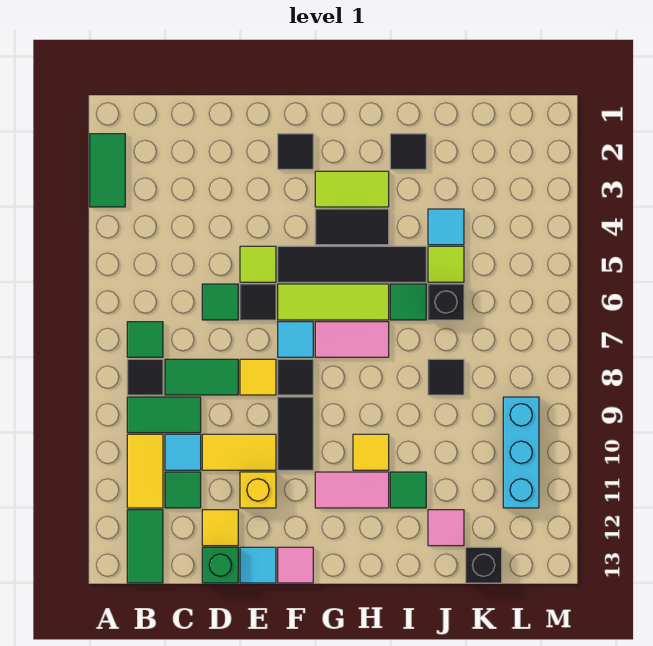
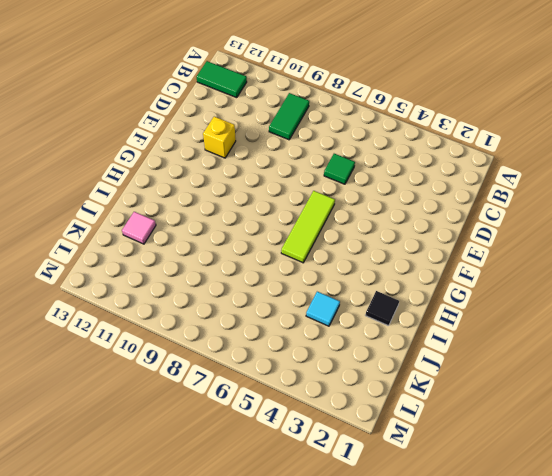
none -> green 1x2 tile [90,134,125,207]
none -> green 1x1 tile [127,322,163,357]
none -> black 1x1 tile [127,359,163,395]
none -> yellow 1x2 tile [127,434,163,508]

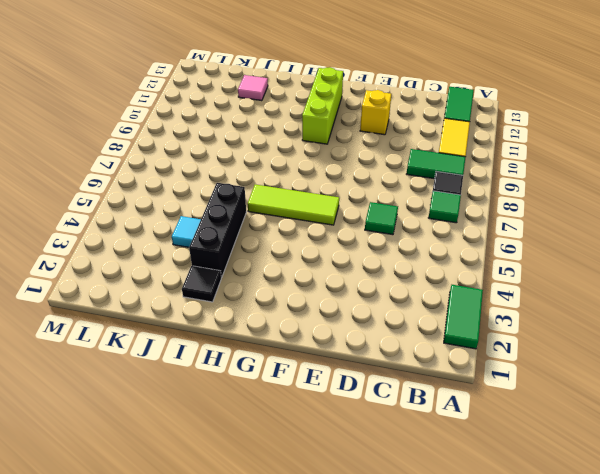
lime 1x3 brick [302,67,343,144] -> pink 1x2 tile [315,472,389,508]
black 1x3 brick [189,183,246,278] -> black 1x4 tile [278,246,426,282]
none -> green 1x2 tile [165,359,238,395]
none -> cyan 1x1 tile [165,434,201,470]
none -> green 1x1 tile [165,472,201,508]
none -> yellow 1x2 tile [202,434,276,470]

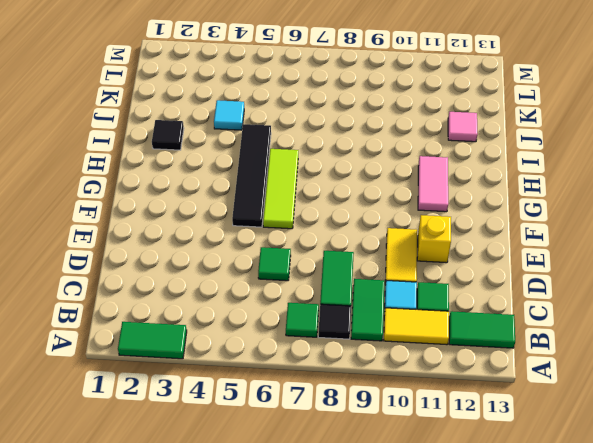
none -> yellow 1x1 tile [202,510,238,546]
none -> green 1x1 brick [202,547,238,583]
none -> lime 1x1 tile [240,246,276,282]
none -> black 1x1 tile [240,284,276,320]

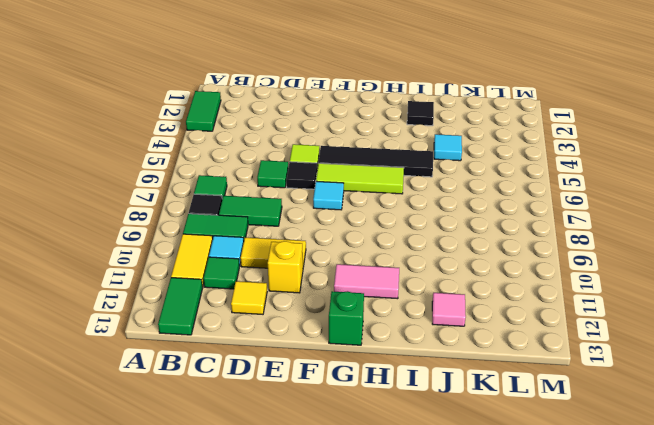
green 1x1 brick [329,291,364,345] -> green 1x1 brick moved to [202,547,238,583]
none -> yellow 1x1 tile [240,359,276,395]
none -> cyan 1x1 tile [240,547,276,583]
none -> black 1x1 tile [278,134,313,169]
none -> black 1x1 tile [278,359,313,395]

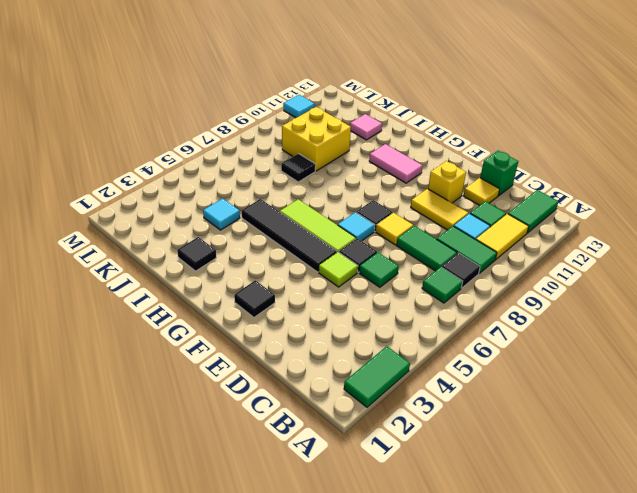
yellow 2x2 brick [282,107,351,171] -> none
cyan 1x1 tile [283,95,315,118] -> cyan 1x1 tile moved to [240,547,276,583]
none -> black 1x2 tile [278,397,313,470]
none -> pink 1x1 tile [278,547,313,583]
none -> lime 1x2 tile [315,171,389,207]
none -> black 1x2 tile [315,209,389,245]

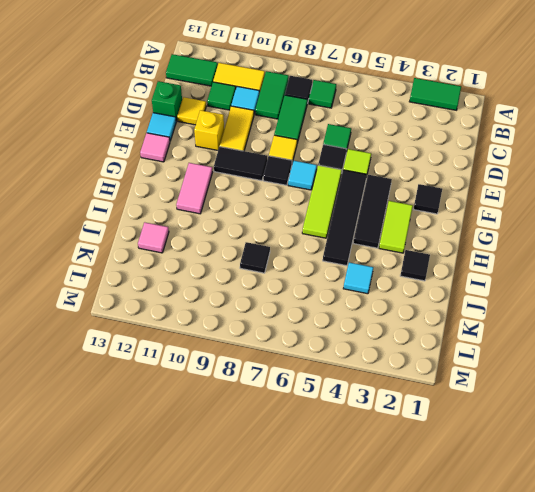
black 1x3 tile [353,175,392,248] -> black 1x2 tile [315,209,389,245]
none -> pink 1x2 tile [315,322,389,357]
none -> yellow 1x1 tile [353,434,389,470]
none -> green 1x1 tile [390,284,426,320]
none -> green 1x1 tile [390,472,426,508]

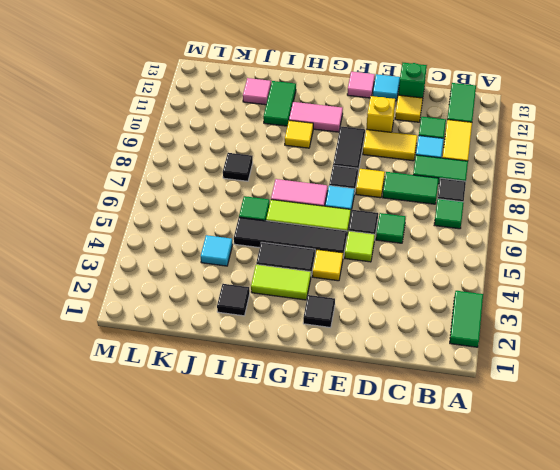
yellow 1x1 tile [312,250,343,281] -> none
green 1x2 tile [263,81,296,126] -> green 1x1 tile [390,472,426,508]
none -> lime 1x1 tile [428,246,464,282]
none -> black 1x1 brick [428,284,464,320]
none -> black 1x1 brick [466,547,502,583]
none -> cyan 1x3 brick [503,397,539,508]

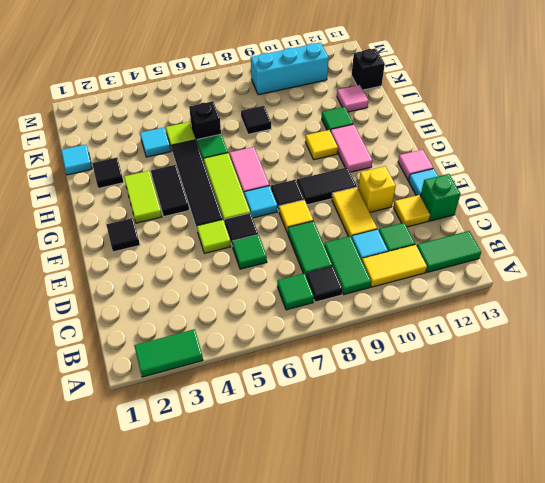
cyan 1x1 tile [61,145,92,175] -> none

